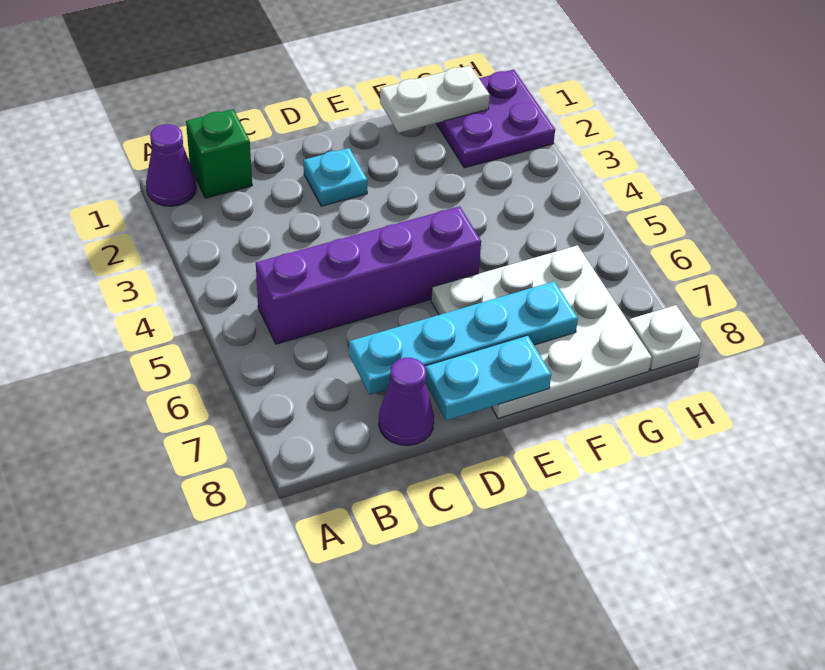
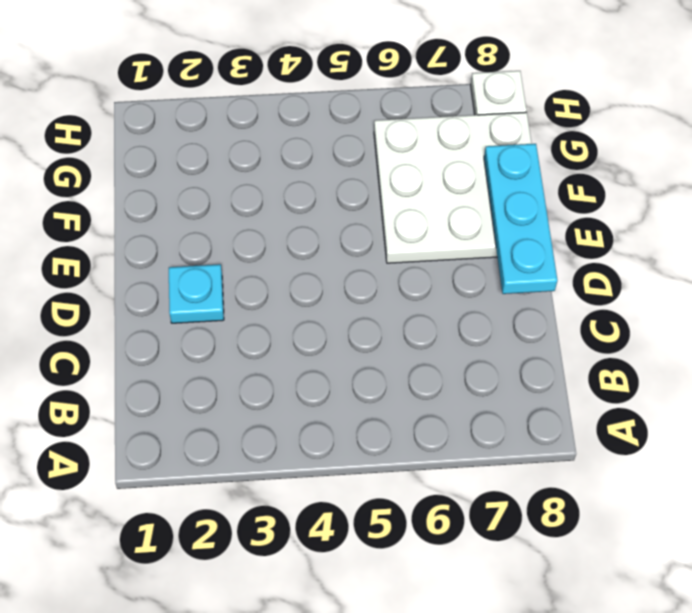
cyan 1x3 plate [484,144,558,294] -> cyan 1x2 plate [425,335,551,420]
none -> purple 1x1 cone [146,124,196,206]
none -> green 1x1 brick [186,109,252,198]

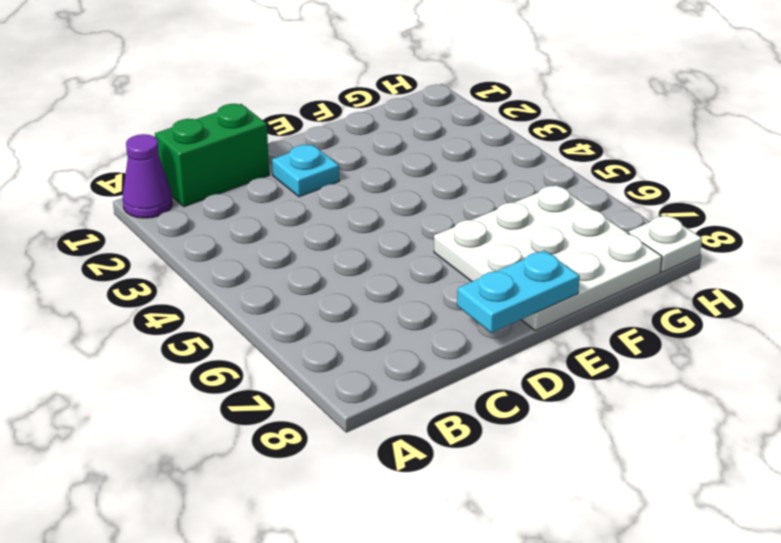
green 1x2 brick [155,104,269,207] -> green 1x1 brick [186,109,252,198]
none -> purple 1x4 brick [256,206,481,344]
none -> purple 1x1 cone [379,358,434,445]

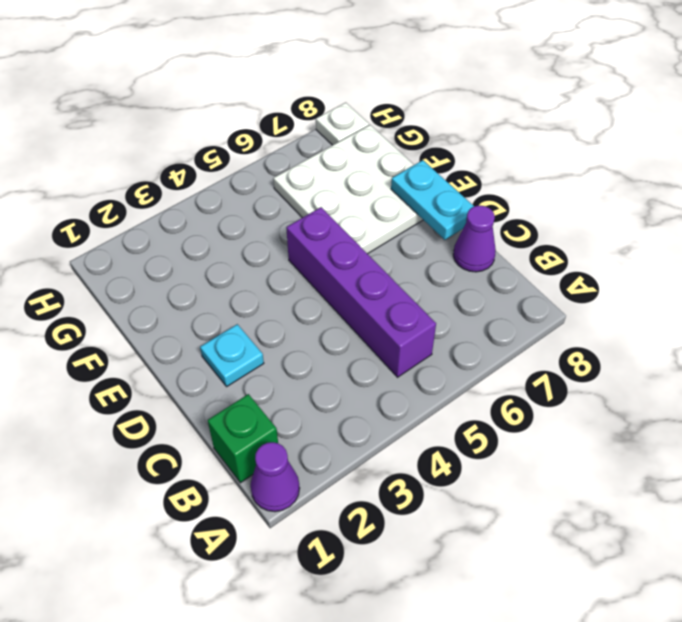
none -> purple 2x2 plate [436,69,555,168]
none -> cyan 1x4 plate [349,281,578,395]

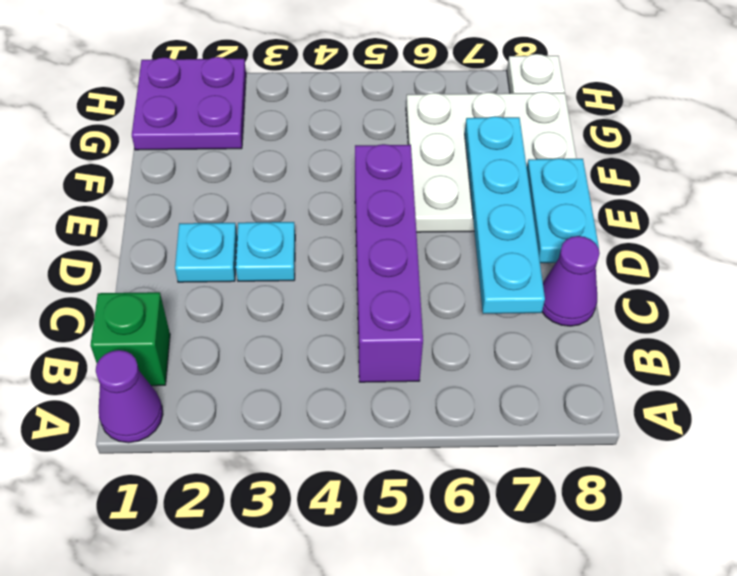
cyan 1x1 plate [236,222,295,281] -> none
none -> white 1x2 plate [380,66,490,133]

